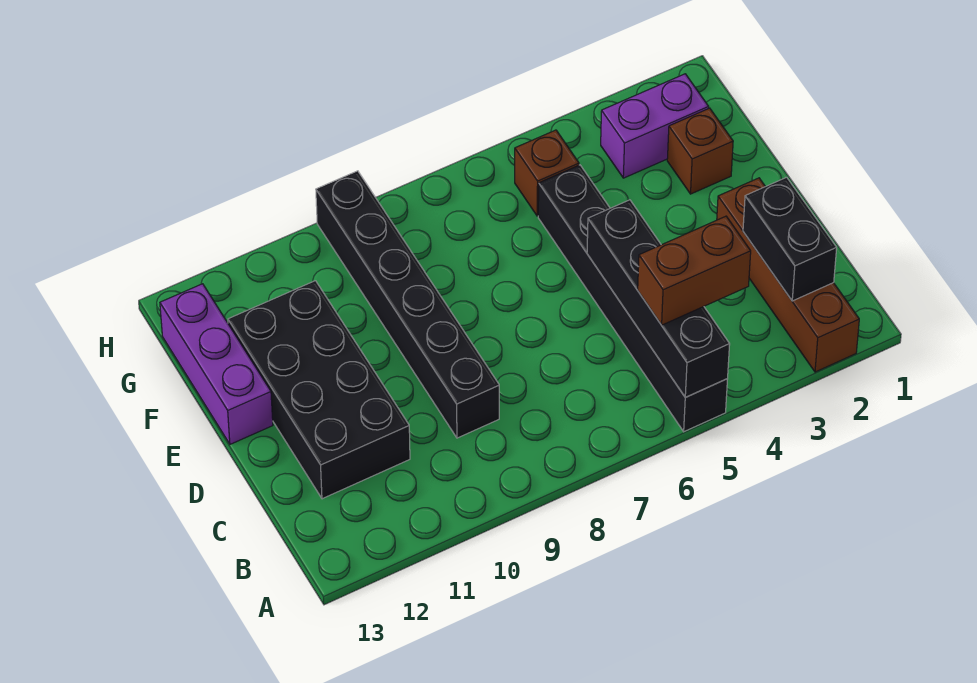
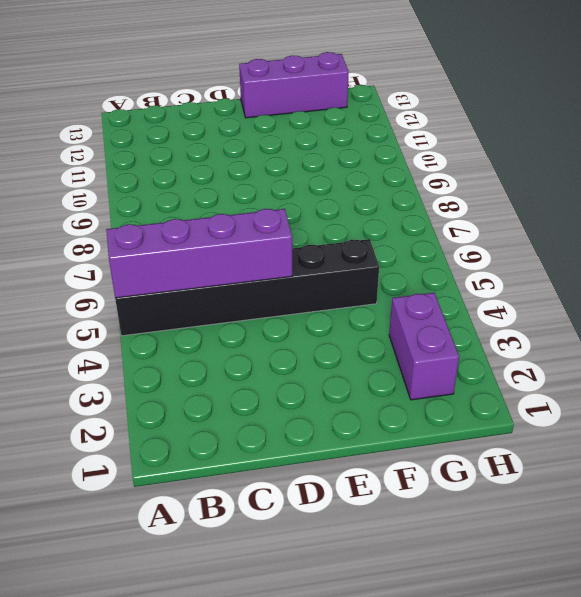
purple 1x4 brick [106,209,292,298] -> black 1x4 brick [587,200,730,397]
none -> brown 1x4 brick [717,178,859,372]
none -> black 1x6 brick [316,171,499,438]

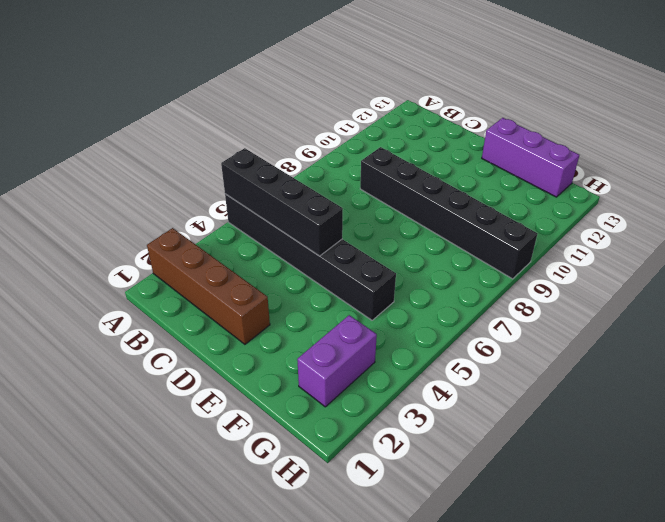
none -> black 2x4 brick [228,281,410,499]
none -> brown 1x1 brick [667,108,733,194]

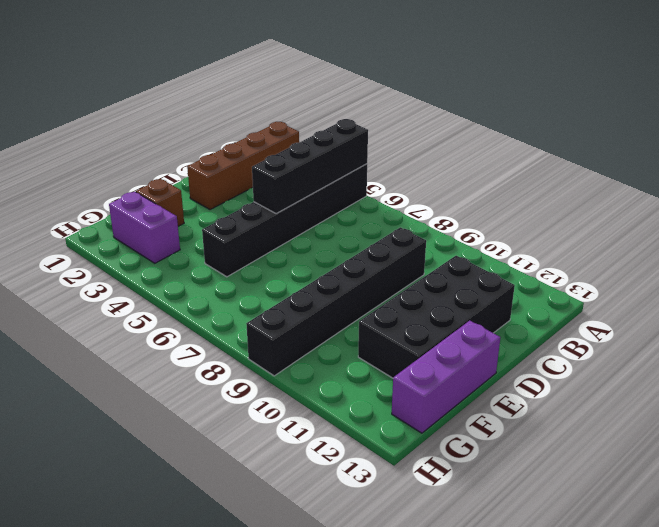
none -> brown 1x1 brick [515,130,579,216]
none -> black 1x2 brick [743,177,837,301]

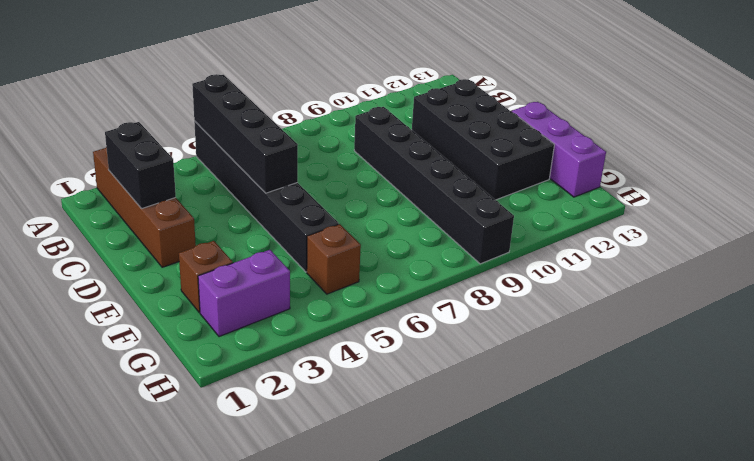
none -> brown 1x2 brick [638,216,751,325]

